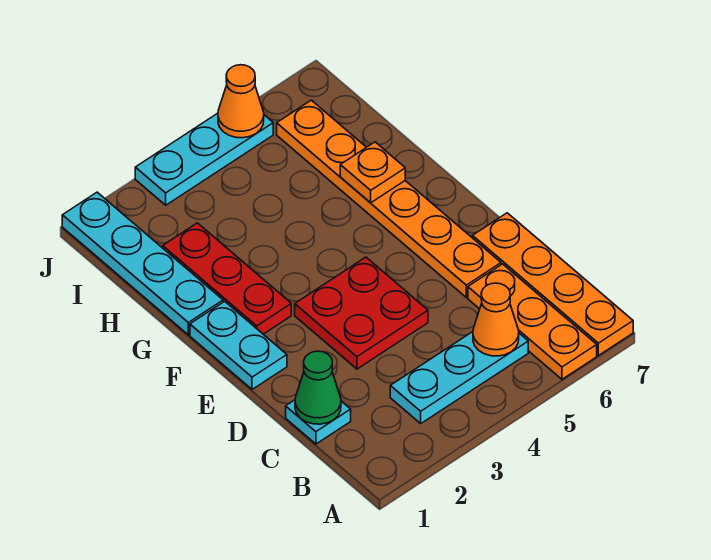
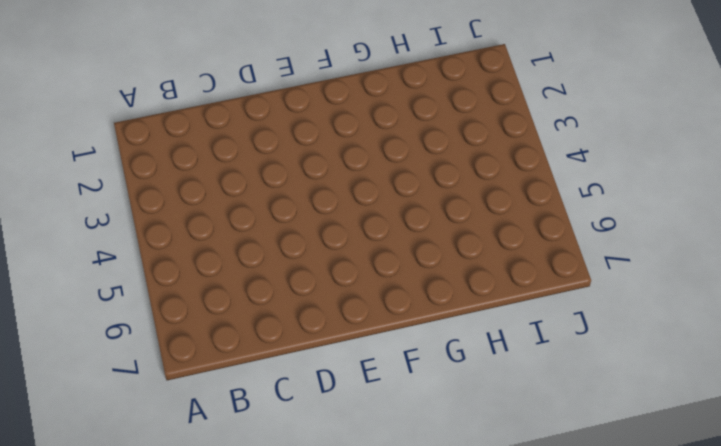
none -> orange 1x3 plate [468,264,597,379]
none -> orange 1x4 plate [472,213,633,356]
none -> cyan 1x3 plate [390,332,528,423]

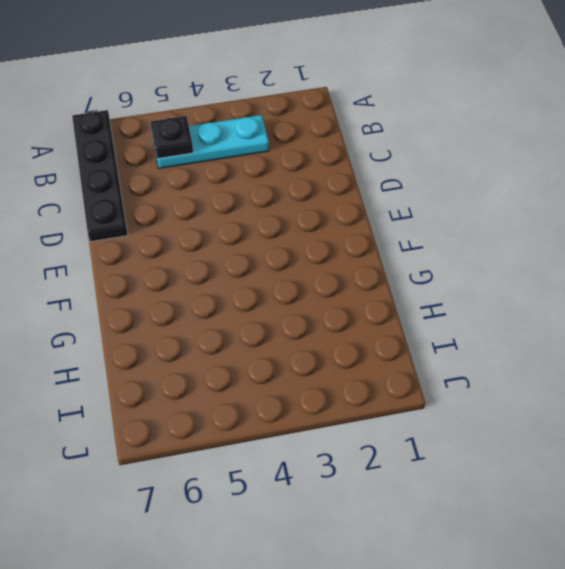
black 1x4 plate [72,110,128,242] -> orange 1x4 plate [472,213,633,356]
black 1x1 plate [151,116,193,159] -> orange 1x1 cone [473,283,519,356]
none -> orange 1x3 plate [468,264,597,379]
none -> cyan 1x1 plate [286,400,351,444]
none -> red 2x2 plate [295,257,428,369]

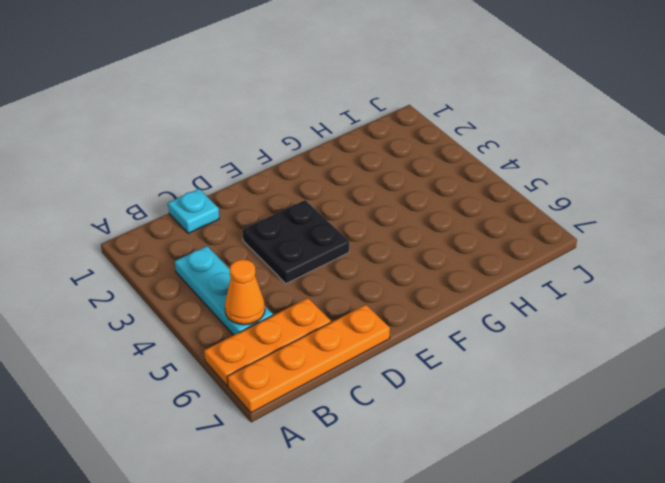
black 2x2 plate [242,200,349,284] -> red 2x2 plate [295,257,428,369]
none -> orange 1x6 plate [277,100,501,297]
none -> cyan 1x2 plate [190,301,287,389]
none -> red 1x3 plate [163,223,291,334]

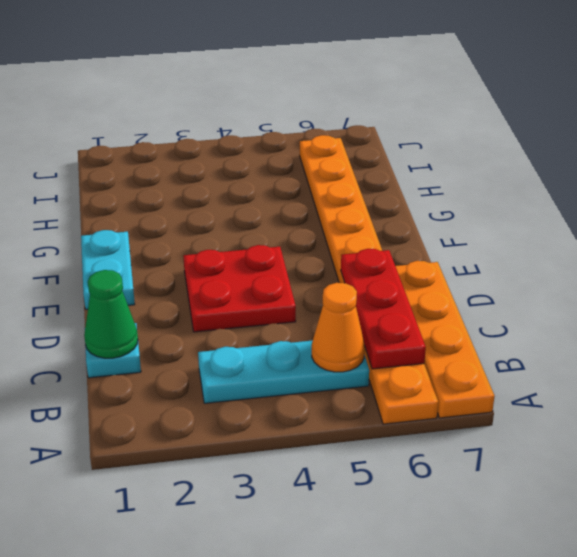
red 1x3 plate [341,249,426,369] -> red 1x3 plate moved to [163,223,291,334]
none -> cyan 1x4 plate [62,192,223,335]
none -> cyan 1x3 plate [135,113,273,205]
none -> orange 1x1 plate [340,142,405,203]

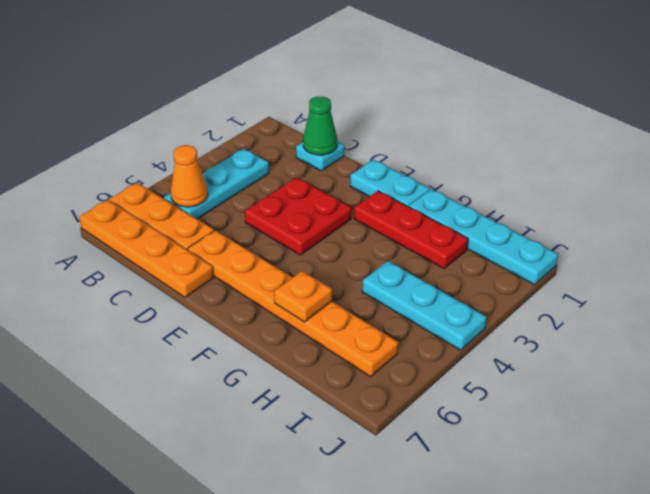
cyan 1x3 plate [362,261,487,350] -> cyan 1x3 plate turned to [135,113,273,205]
none -> orange 1x1 cone [218,65,264,138]

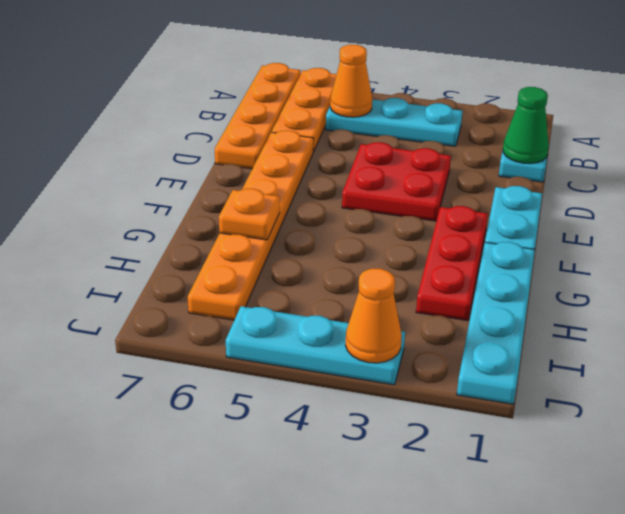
orange 1x1 cone [345,269,402,363] -> orange 1x1 cone moved to [218,65,264,138]

